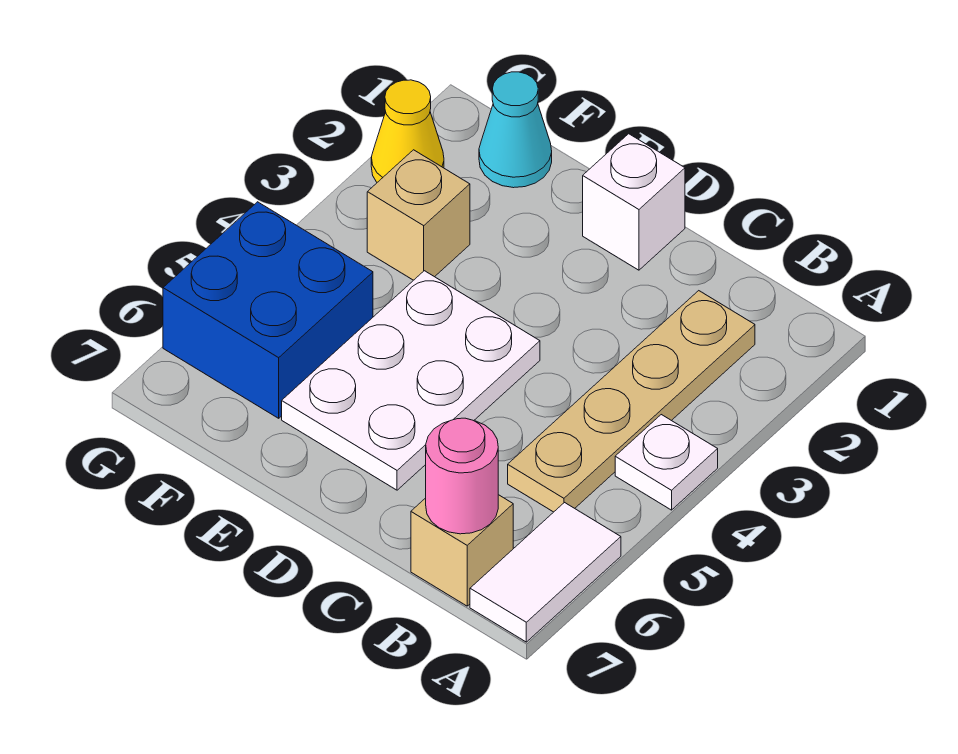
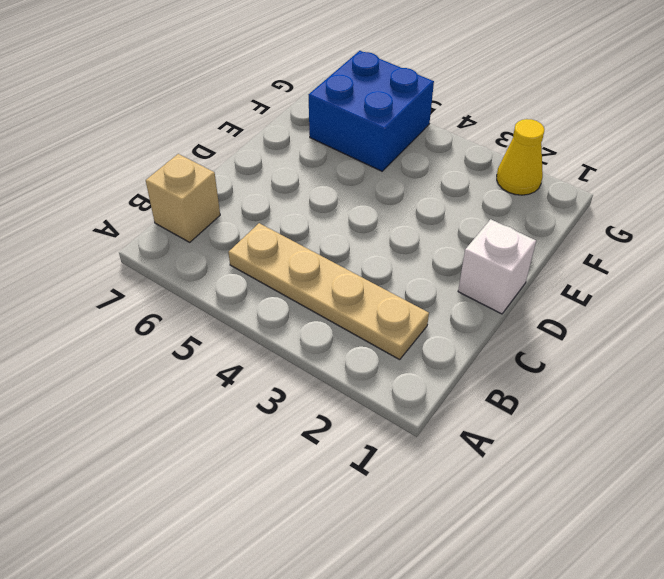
none -> white 1x1 plate [615,415,718,510]
none -> white 1x2 tile [470,503,621,642]

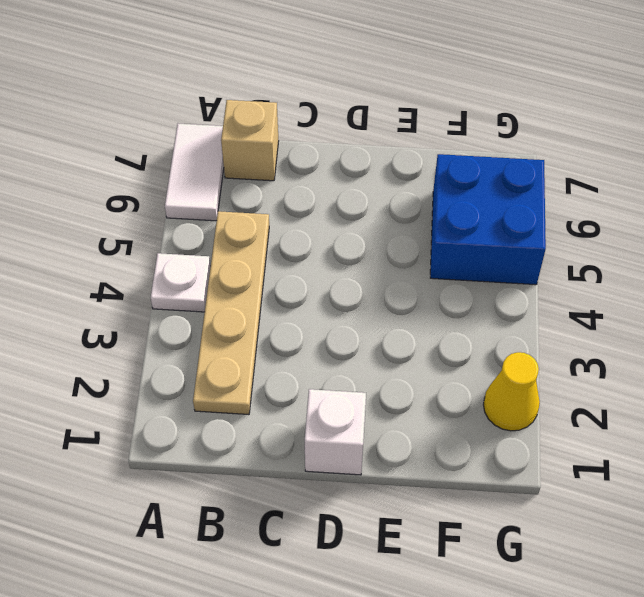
none -> white 2x3 plate [282,271,540,490]
none -> cyan 1x1 cone [479,72,552,188]

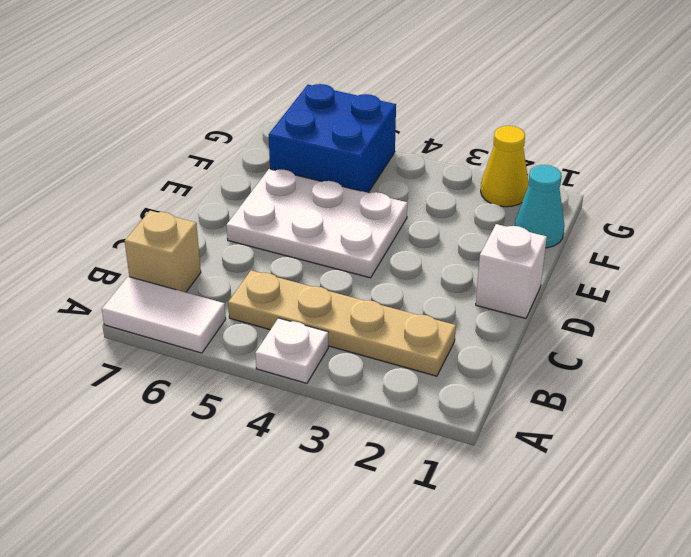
none -> tan 1x1 brick [367,150,470,280]
none -> pink 1x1 round brick [426,418,498,534]

